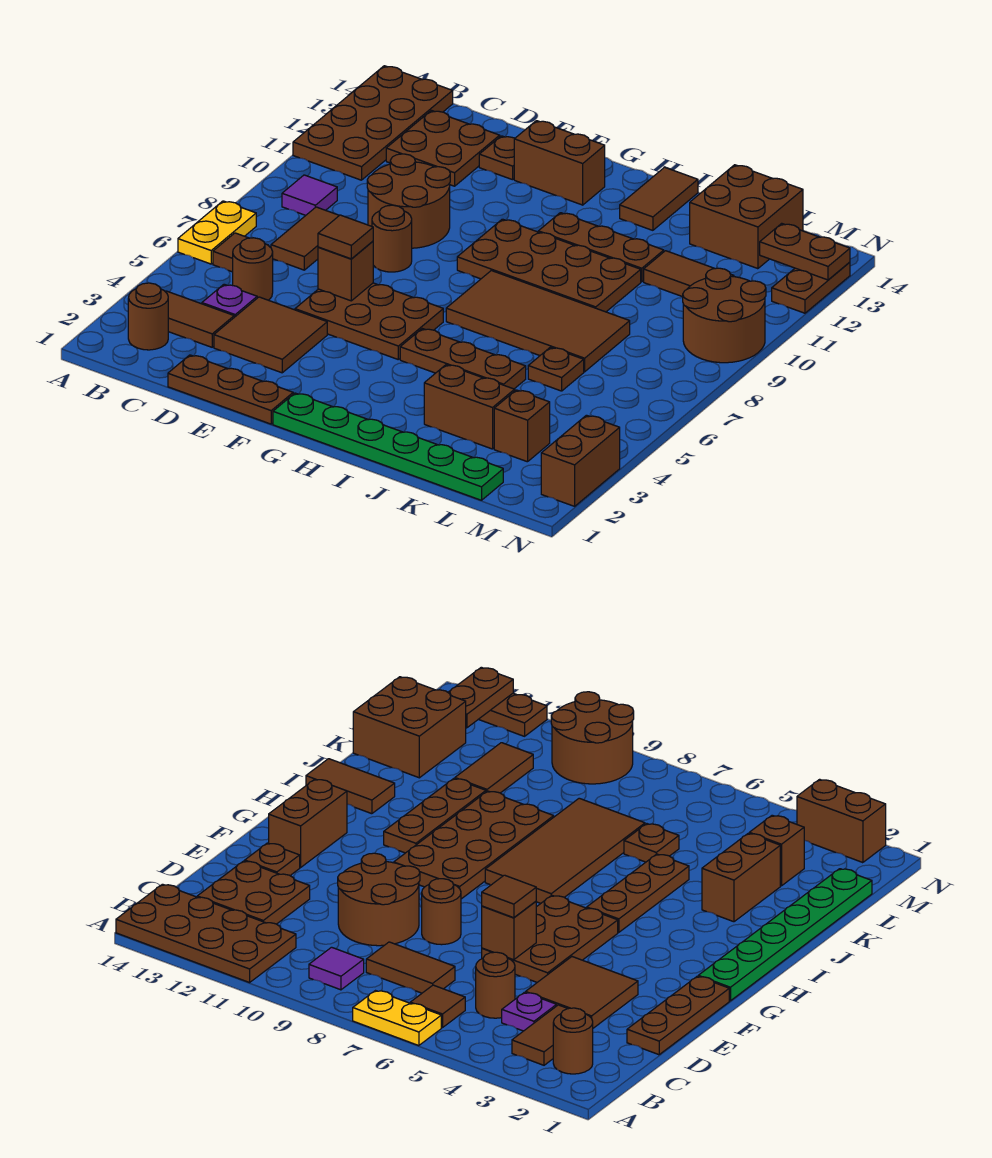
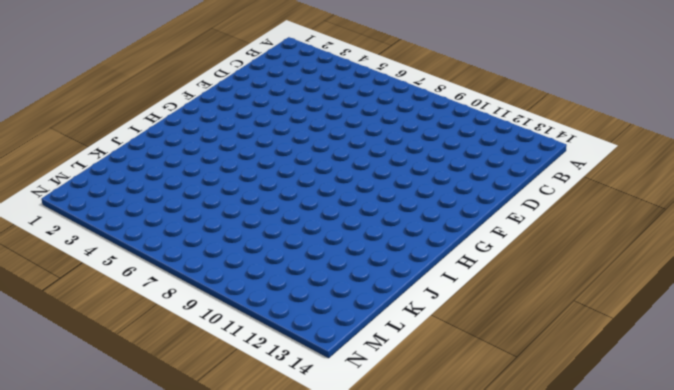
none -> yellow 1x2 plate [178,201,256,264]
none -> brown 2x4 plate [293,66,453,180]
none -> brown 1x1 round brick [128,283,168,350]
none -> brown 1x2 tile [165,291,234,347]

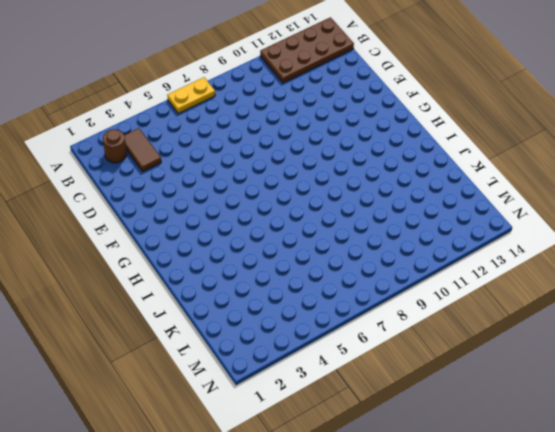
none -> brown 1x1 tile [213,233,248,272]
none -> purple 1x1 tile [282,175,337,215]
none -> purple 1x1 plate [202,284,257,317]
none -> brown 1x1 round brick [233,238,273,300]

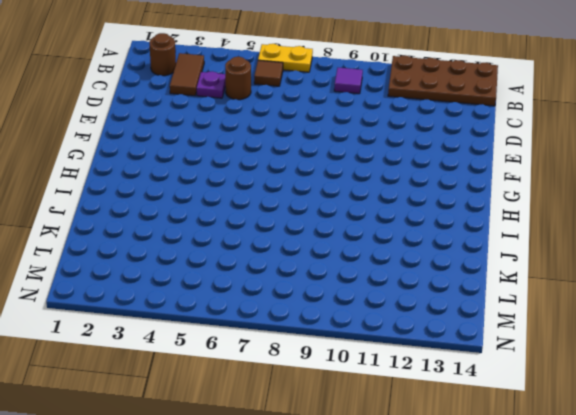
none -> brown 1x2 tile [271,207,339,270]
none -> brown 2x2 plate [386,110,500,186]
none -> brown 1x3 plate [168,355,293,424]
none -> brown 2x2 tile [214,297,327,373]

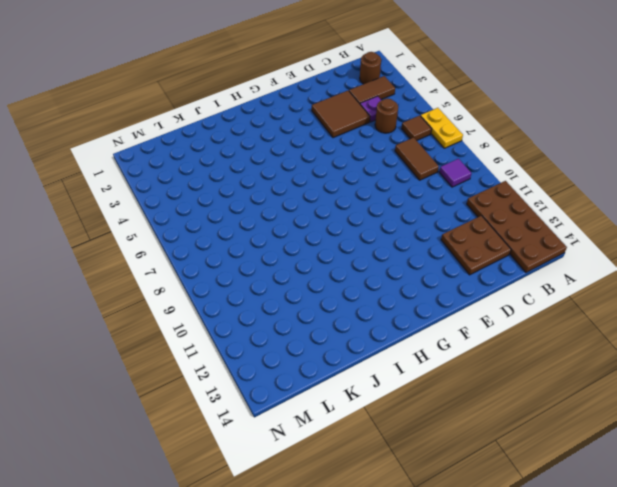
none -> brown 1x3 plate [168,355,293,424]
none -> brown 2x2 round brick [367,154,450,248]
none -> brown 2x3 plate [295,283,443,359]
none -> brown 1x1 round brick [372,205,412,272]

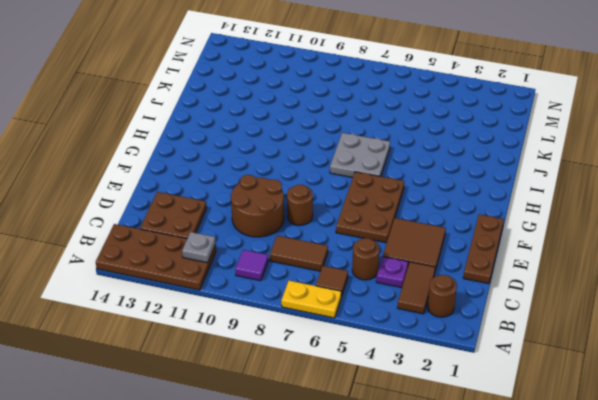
grey 1x1 plate [182,232,216,263] -> none
grey 2x2 plate [330,133,390,178] -> brown 2x4 tile [446,271,630,372]
none -> brown 1x1 plate [479,136,515,180]
none -> brown 1x2 brick [514,121,605,205]
none -> green 1x6 plate [273,393,503,500]
none -> brown 2x4 plate [457,219,641,312]

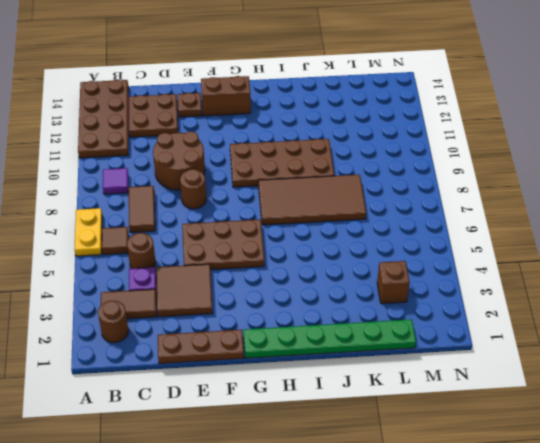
none -> brown 1x3 plate [400,329,526,389]
none -> brown 1x3 plate [538,213,664,282]
none -> brown 1x2 tile [620,167,698,230]
none -> brown 1x2 brick [424,365,515,449]

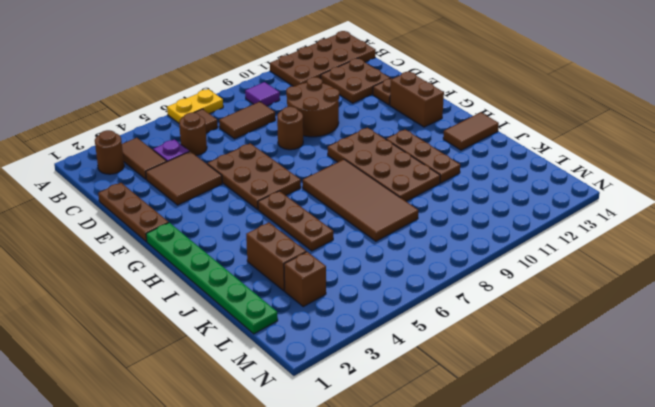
none -> brown 1x1 plate [528,347,584,391]
none -> brown 1x2 tile [644,251,734,297]
none -> brown 2x2 brick [690,165,803,269]
none -> brown 2x2 round brick [683,268,766,363]

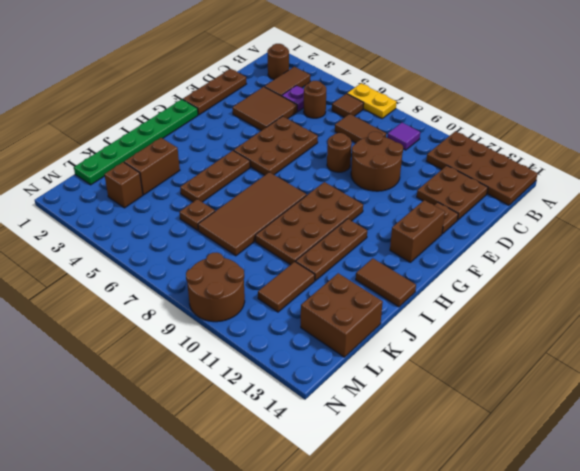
none -> brown 1x2 brick [541,415,620,506]
none -> brown 1x2 plate [772,262,850,313]
none -> brown 1x1 brick [318,241,373,301]
none -> brown 1x2 plate [760,223,850,280]

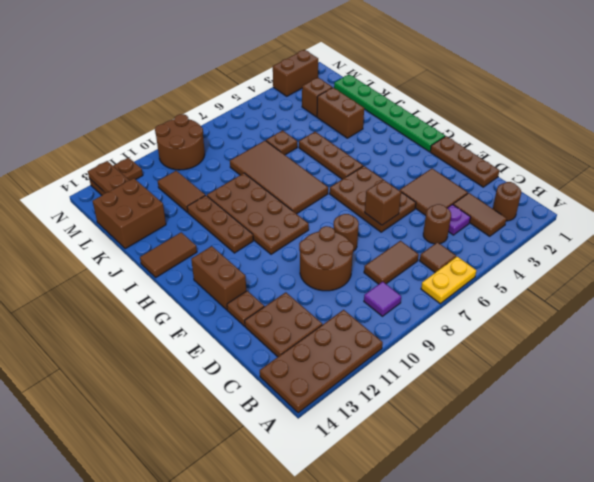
none -> brown 1x1 tile [318,215,373,259]

